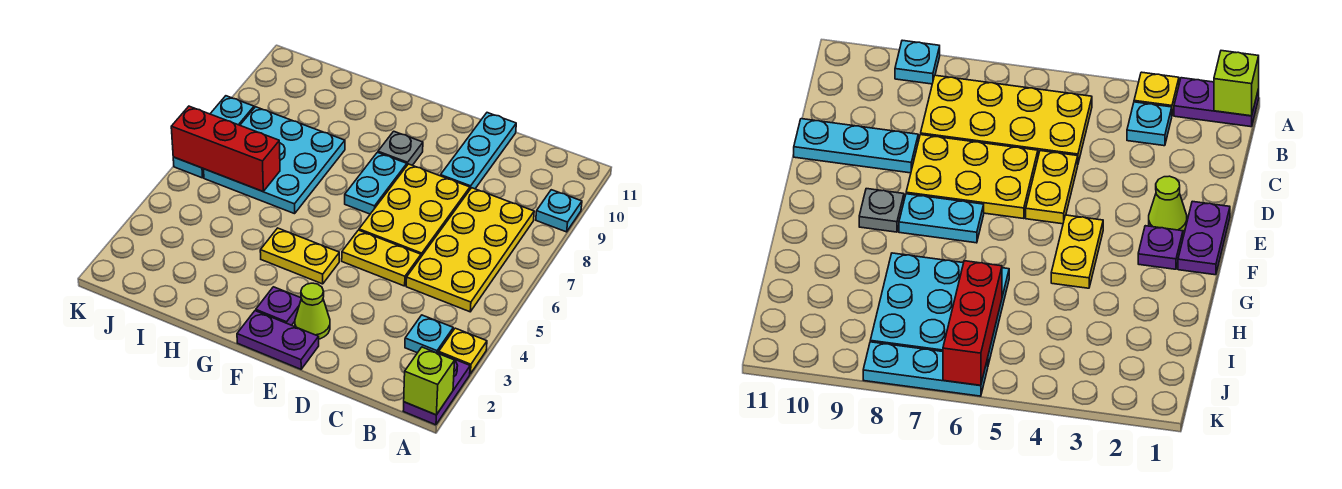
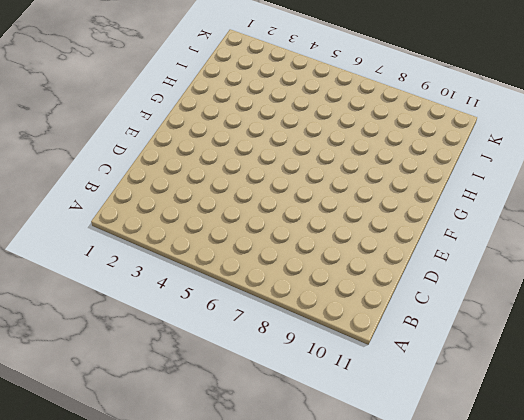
none -> purple 1x2 plate [403,353,470,425]
none -> yellow 1x1 plate [439,328,487,374]
none -> cyan 1x1 plate [536,190,582,232]

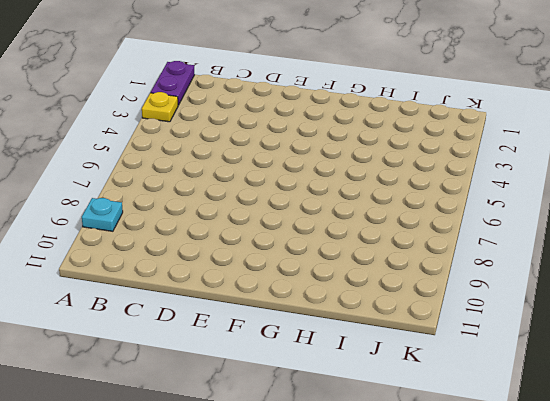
none -> cyan 1x1 plate [405,315,453,353]
none -> yellow 2x4 plate [406,188,534,312]
none -> yellow 1x2 plate [342,230,421,286]

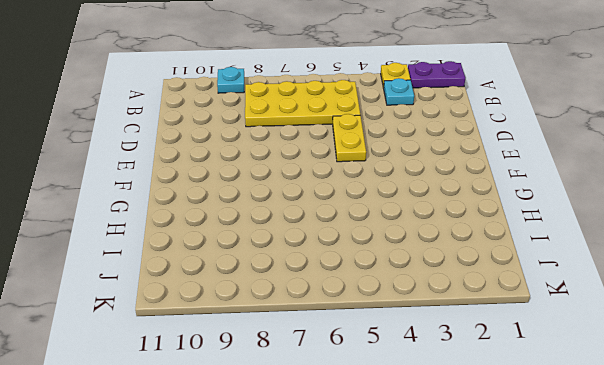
none -> yellow 2x3 plate [359,164,470,256]
none -> cyan 1x3 plate [441,113,516,189]
none -> purple 1x2 plate [237,311,319,369]

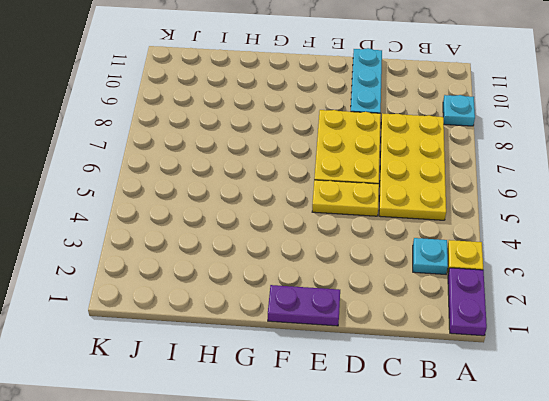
none -> lime 1x1 cone [295,283,330,339]
none -> purple 1x1 plate [256,287,301,325]
none -> yellow 1x2 plate [260,228,339,284]

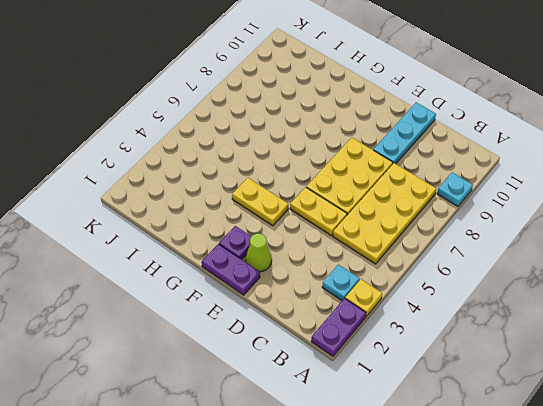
none -> cyan 1x2 plate [345,152,407,214]
none -> grey 1x1 plate [378,131,423,165]
none -> cyan 3x3 plate [204,107,345,214]

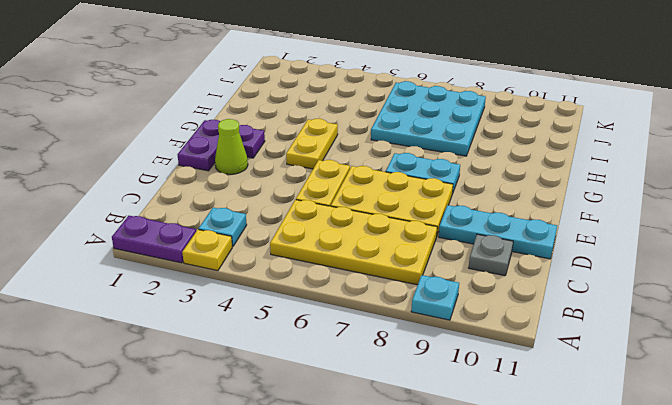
grey 1x1 plate [469,234,513,276] -> grey 1x1 plate moved to [378,131,423,165]
none -> cyan 1x3 plate [173,96,254,178]
none -> lime 1x1 brick [404,347,455,415]
none -> red 1x3 brick [171,106,280,191]

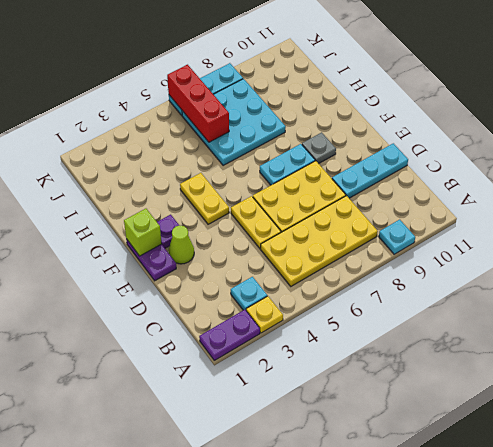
lime 1x1 brick [124,209,162,256] -> lime 1x1 brick moved to [404,347,455,415]

